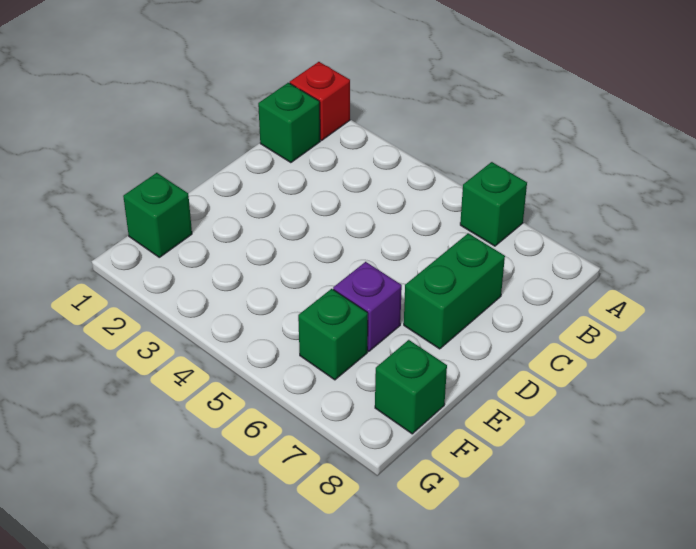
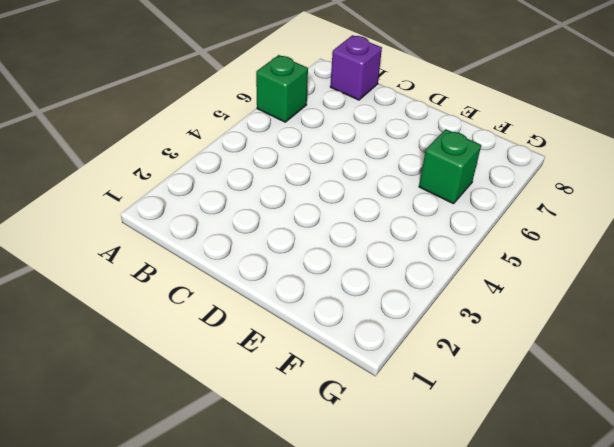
purple 1x1 brick [330,35,382,100] -> purple 1x1 brick moved to [333,262,402,351]
none -> red 1x1 brick [290,62,350,140]
none -> green 1x1 brick [258,83,320,163]

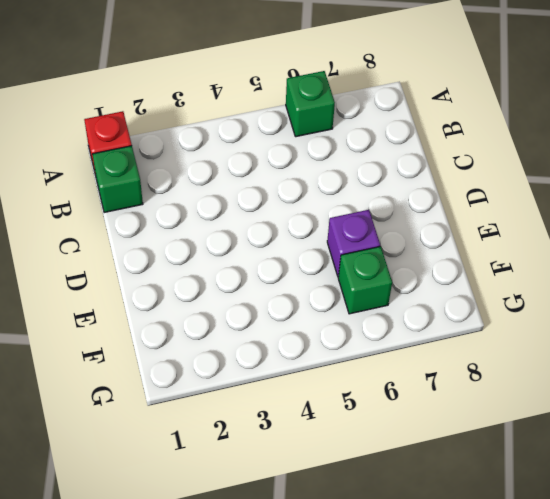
none -> green 1x2 brick [404,233,505,349]
none -> green 1x1 brick [123,173,192,257]

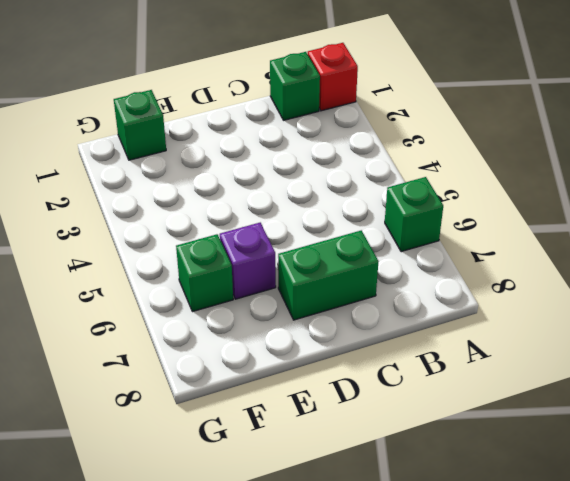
none -> green 1x1 brick [375,340,447,434]

